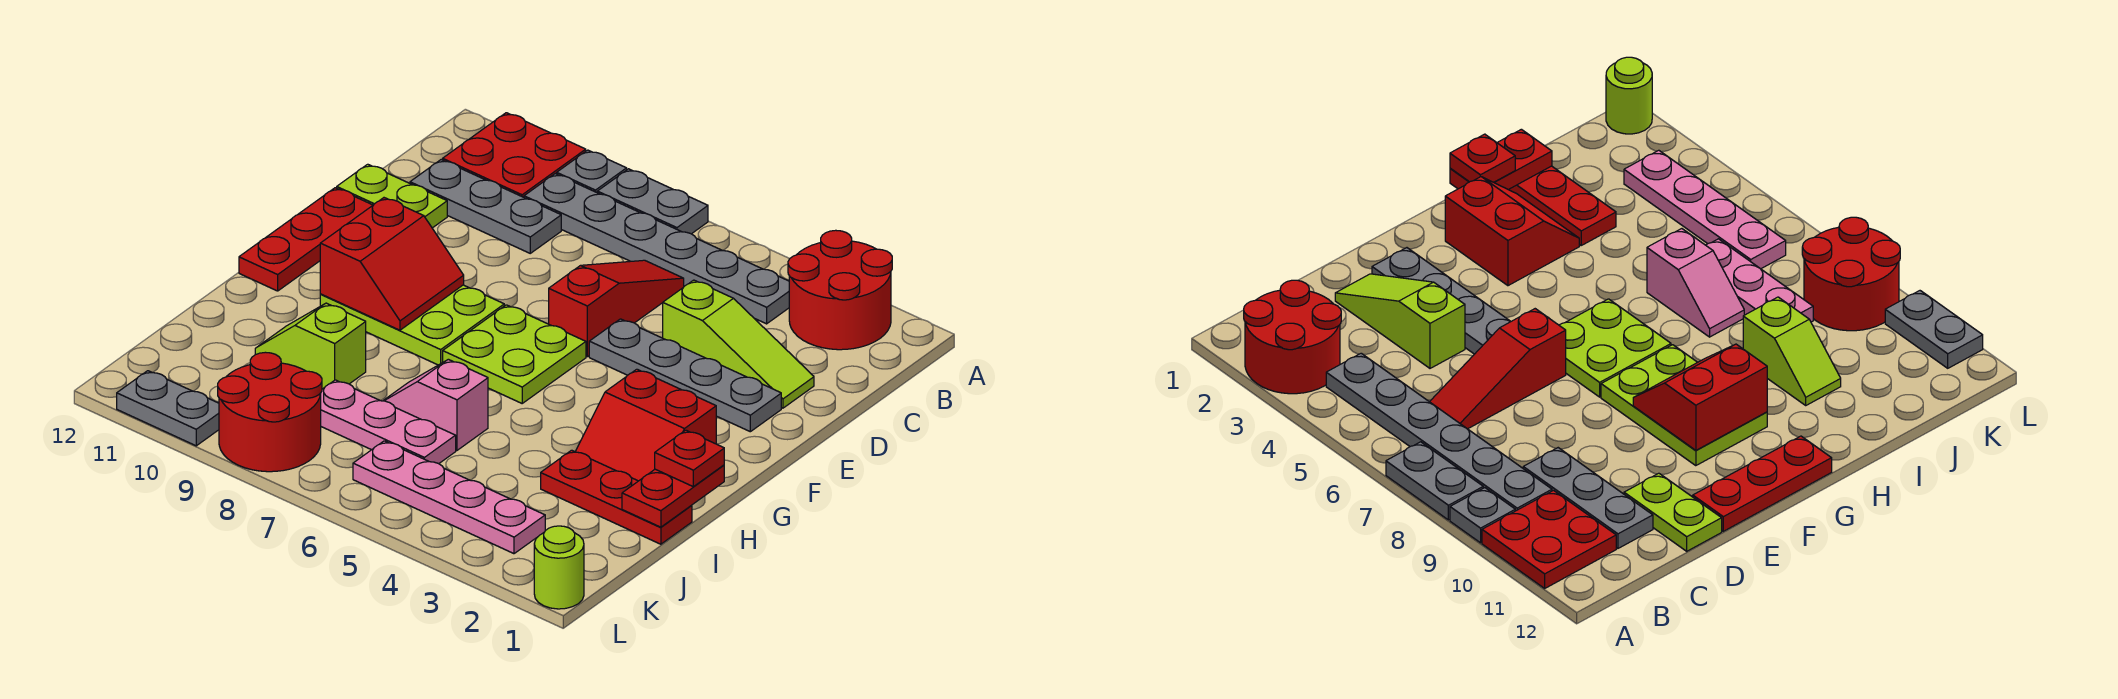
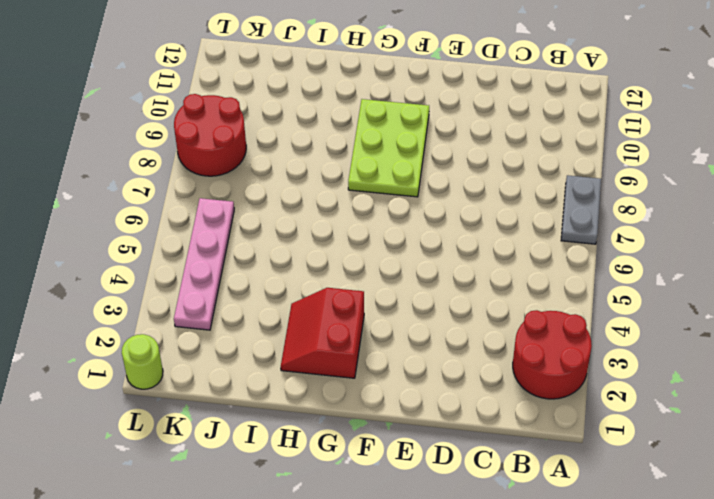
none -> grey 1x1 plate [557,150,627,193]
none -> red 2x2 plate [443,113,586,197]
none -> grey 1x6 plate [524,174,789,324]

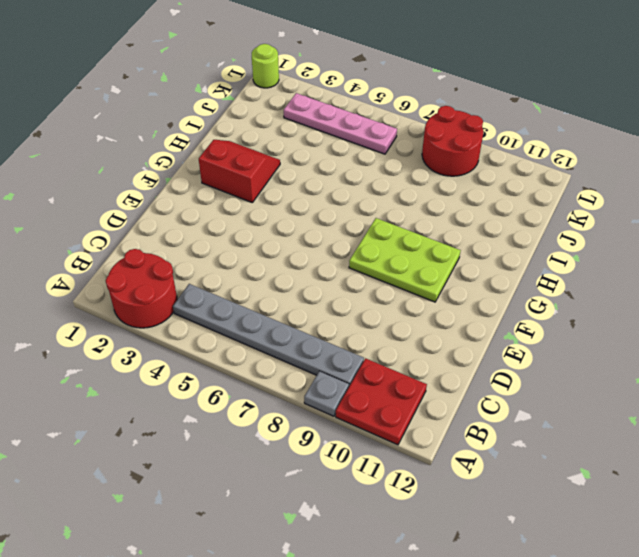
none -> grey 1x2 plate [597,169,708,234]
none -> red 1x3 slope [549,260,684,357]
none -> grey 1x3 plate [410,160,561,253]

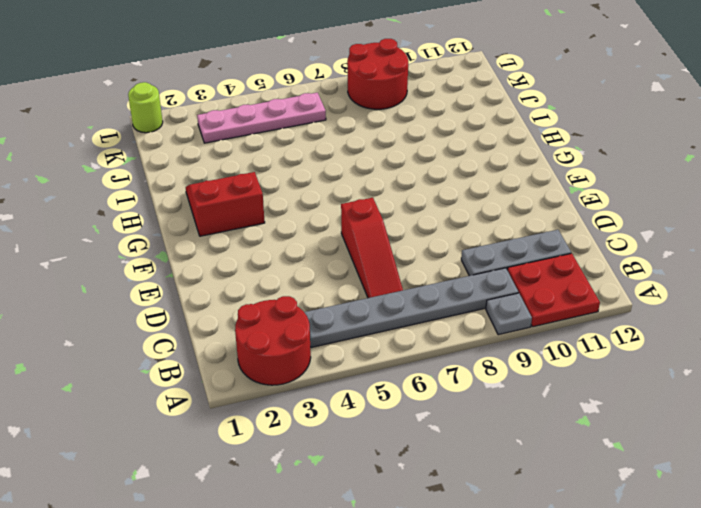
none -> grey 1x2 plate [597,169,708,234]
none -> lime 1x3 slope [663,280,814,408]
none -> lime 1x2 plate [337,164,447,228]

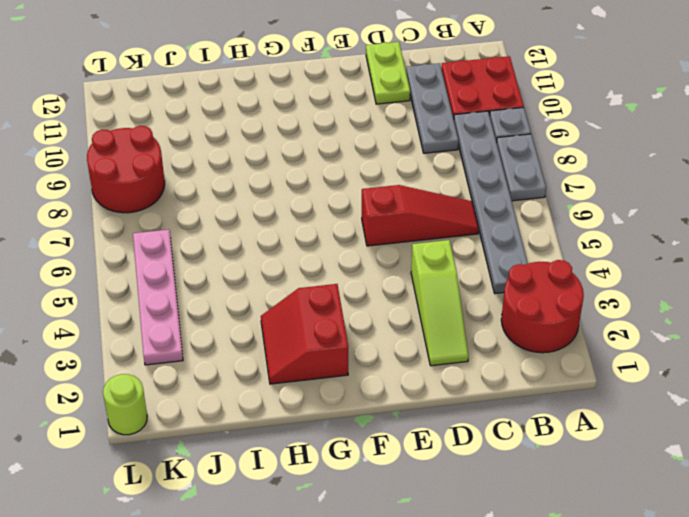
none -> grey 1x4 plate [589,319,781,432]
none -> red 1x3 plate [239,188,373,291]
none -> lime 2x2 plate [443,305,586,403]

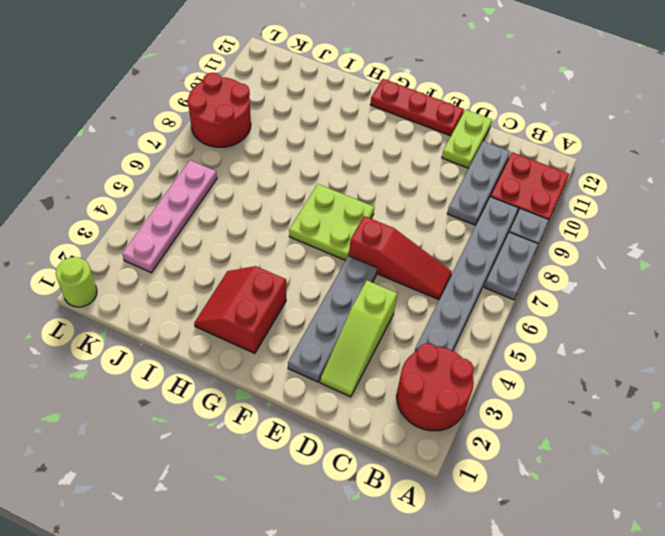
none -> lime 2x3 plate [320,285,504,365]
none -> red 1x3 plate [541,450,692,544]
none -> pink 1x2 slope [383,359,488,450]

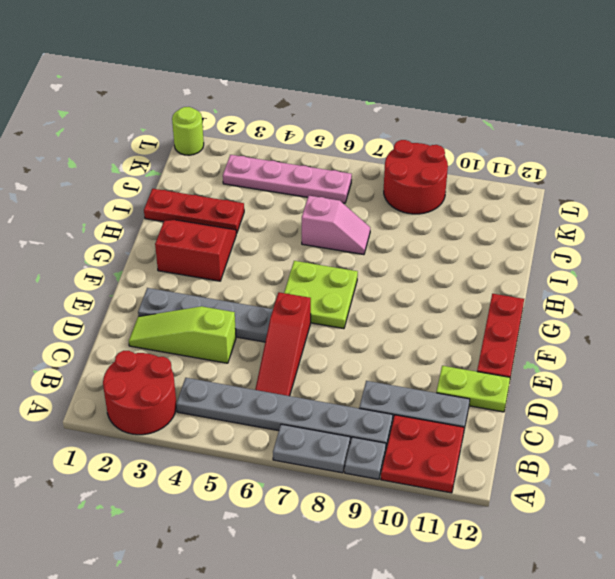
none -> lime 2x3 plate [320,285,504,365]
none -> lime 1x2 slope [255,303,366,389]
none -> pink 1x3 plate [321,380,456,464]

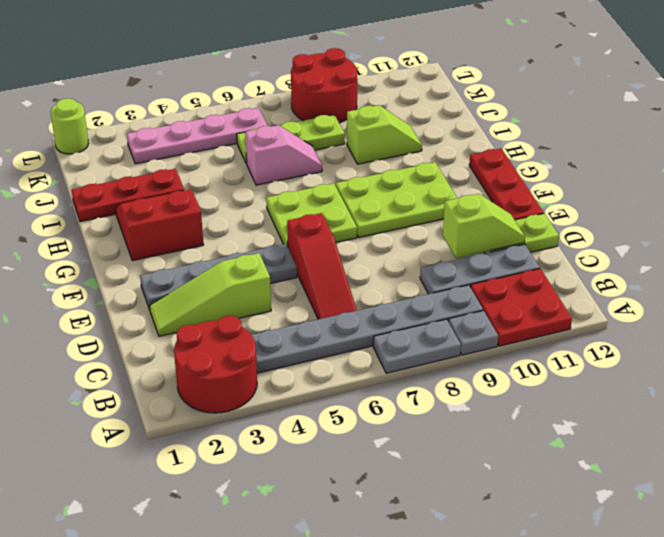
lime 1x2 slope [443,194,525,258] -> none
lime 1x3 plate [237,115,345,164] -> pink 1x3 plate [321,380,456,464]
none -> grey 1x2 plate [117,371,219,446]
none -> red 2x2 slope [320,198,464,330]
none -> red 1x2 plate [622,465,724,527]

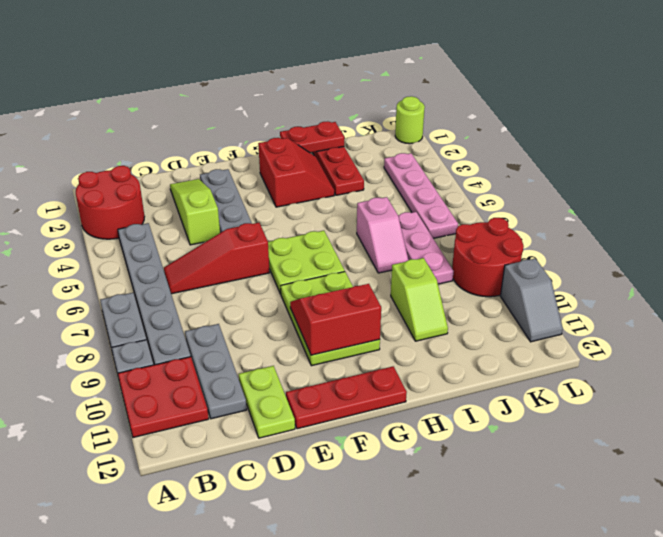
grey 1x2 slope [500,258,563,342] -> grey 1x2 plate [117,371,219,446]
none -> red 1x1 plate [655,430,724,487]

